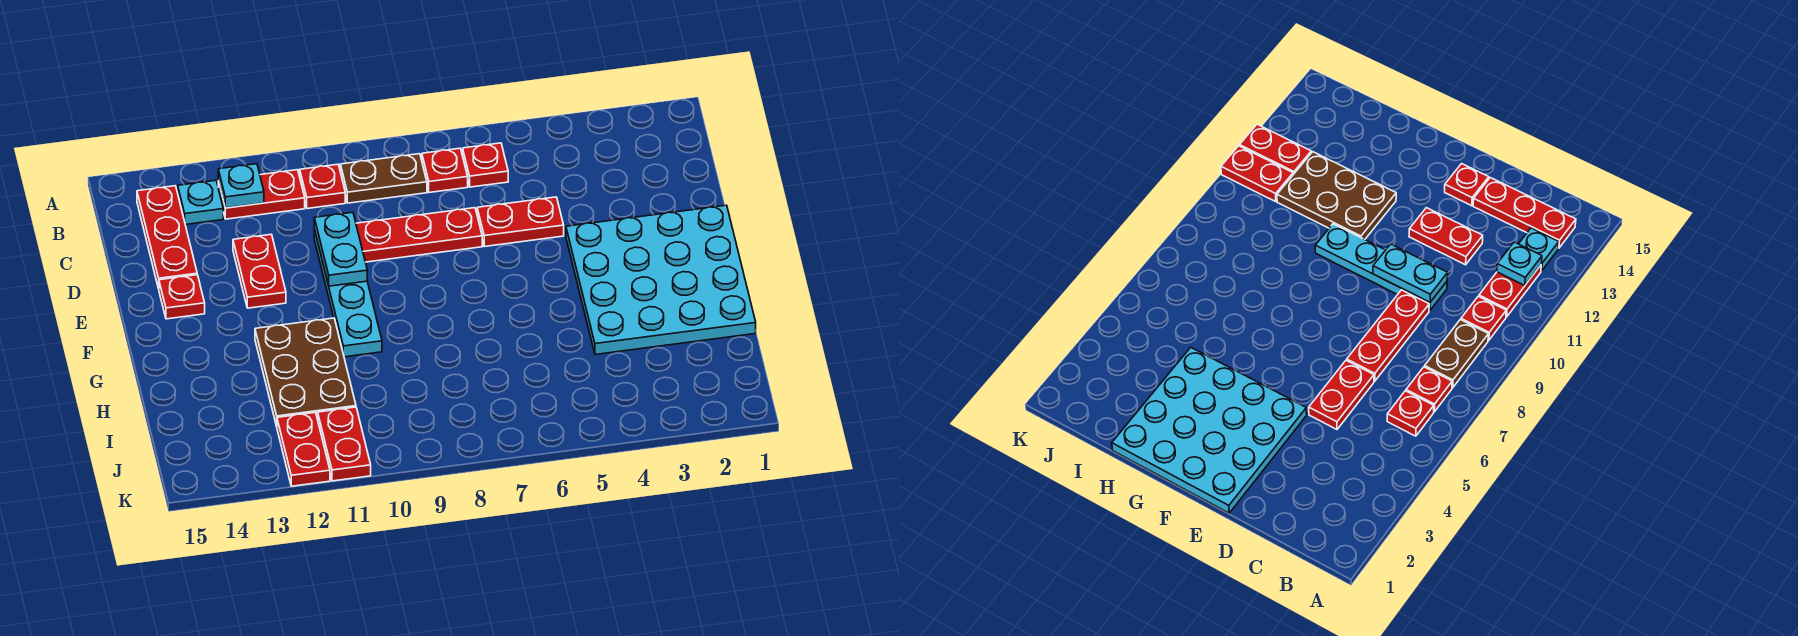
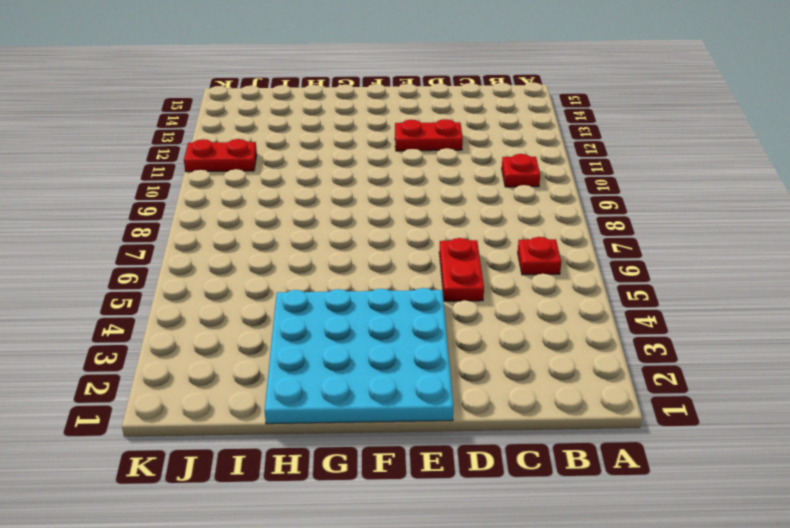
none -> red 1x1 plate [422,148,468,193]
none -> brown 1x2 plate [340,154,427,203]
none -> red 1x2 plate [218,170,305,219]

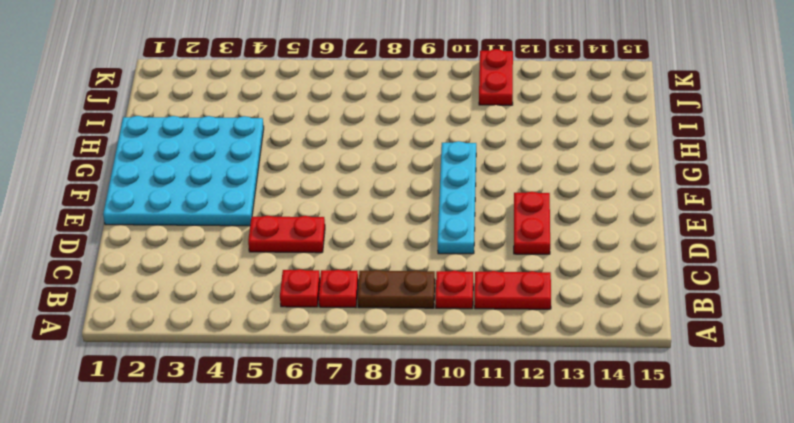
none -> cyan 1x1 plate [178,180,223,225]
none -> red 1x3 plate [137,186,197,289]
none -> red 1x3 plate [356,208,482,262]

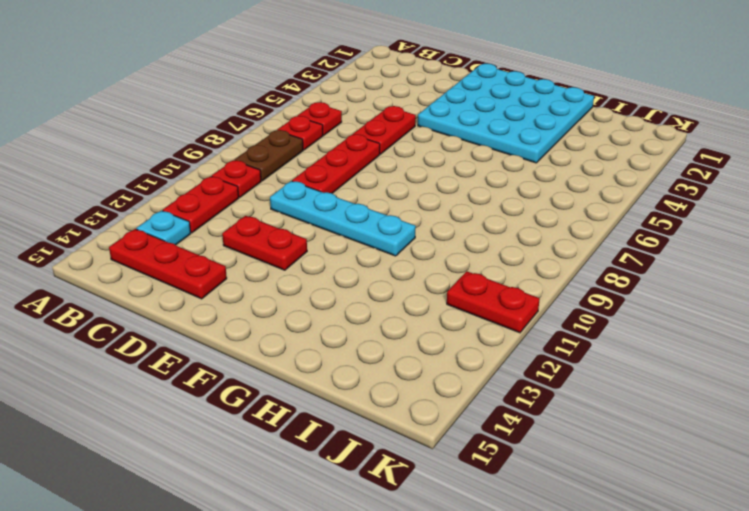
none -> red 1x1 plate [159,275,205,319]
none -> brown 2x3 plate [255,318,356,426]
none -> red 1x2 plate [277,413,330,486]

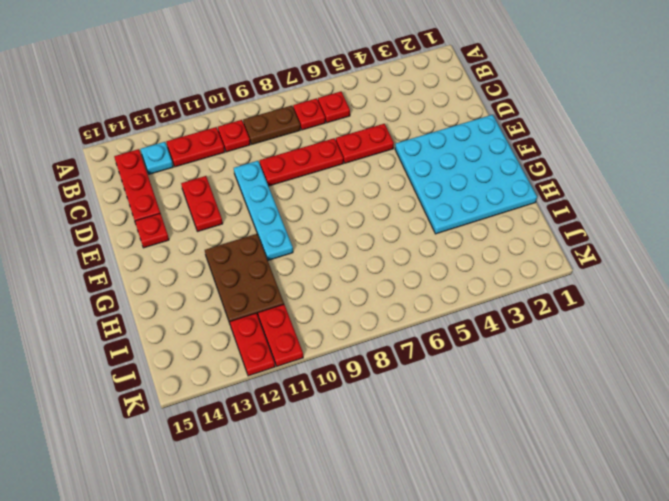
none -> cyan 1x1 plate [218,164,264,208]
none -> cyan 1x2 plate [314,212,367,286]

